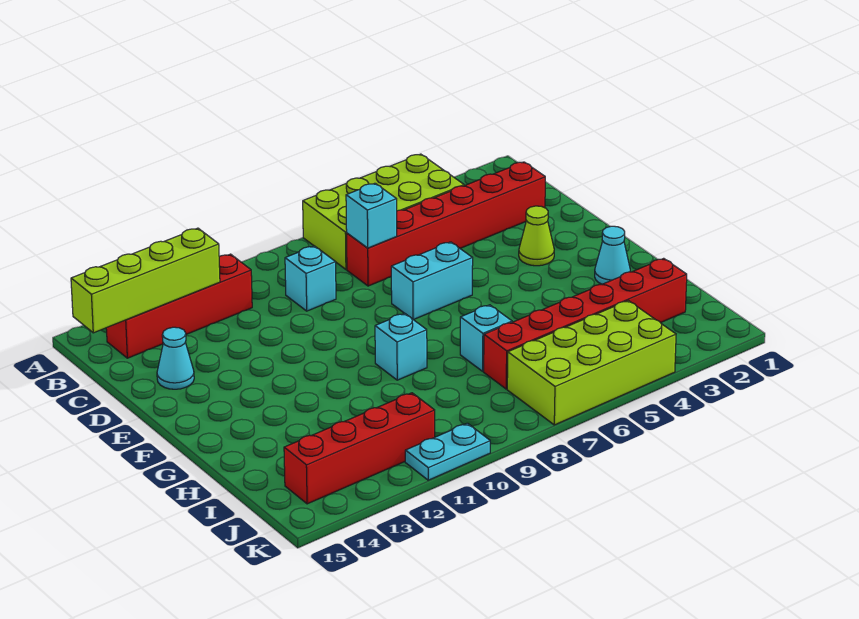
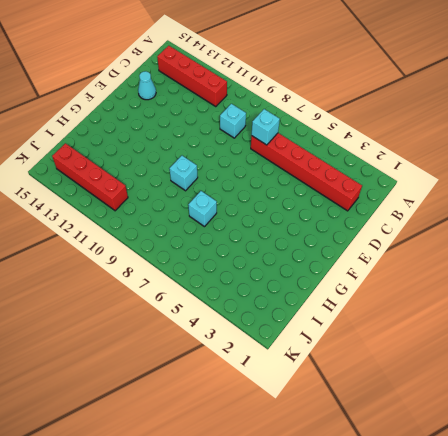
none -> lime 2x4 brick [303,154,464,269]
none -> lime 1x1 cone [519,206,554,266]
none -> cyan 1x2 brick [391,242,473,320]

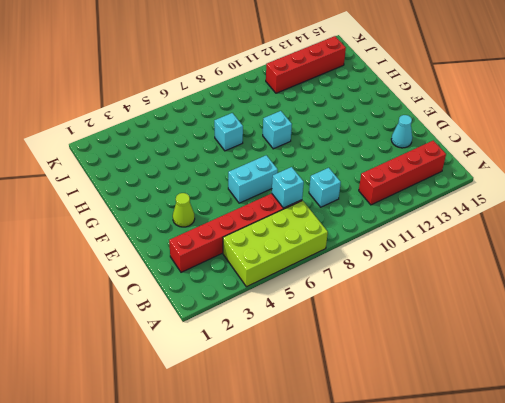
none -> cyan 1x1 cone [595,226,630,284]
none -> red 1x6 brick [484,258,687,389]
none -> lime 2x4 brick [507,301,676,425]

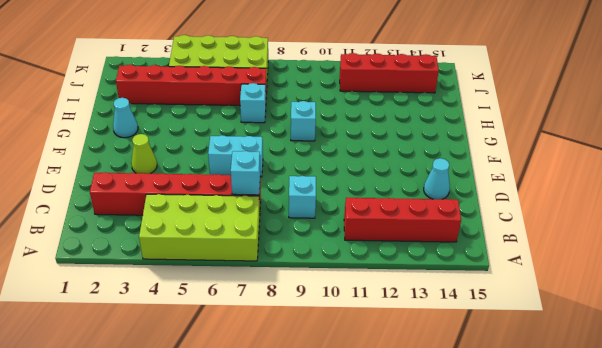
none -> cyan 1x2 plate [405,423,490,480]
none -> lime 1x4 brick [71,228,220,333]

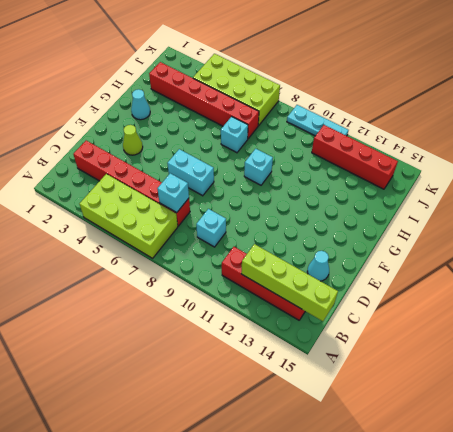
cyan 1x3 plate [287,105,348,136] -> cyan 1x2 plate [405,423,490,480]

